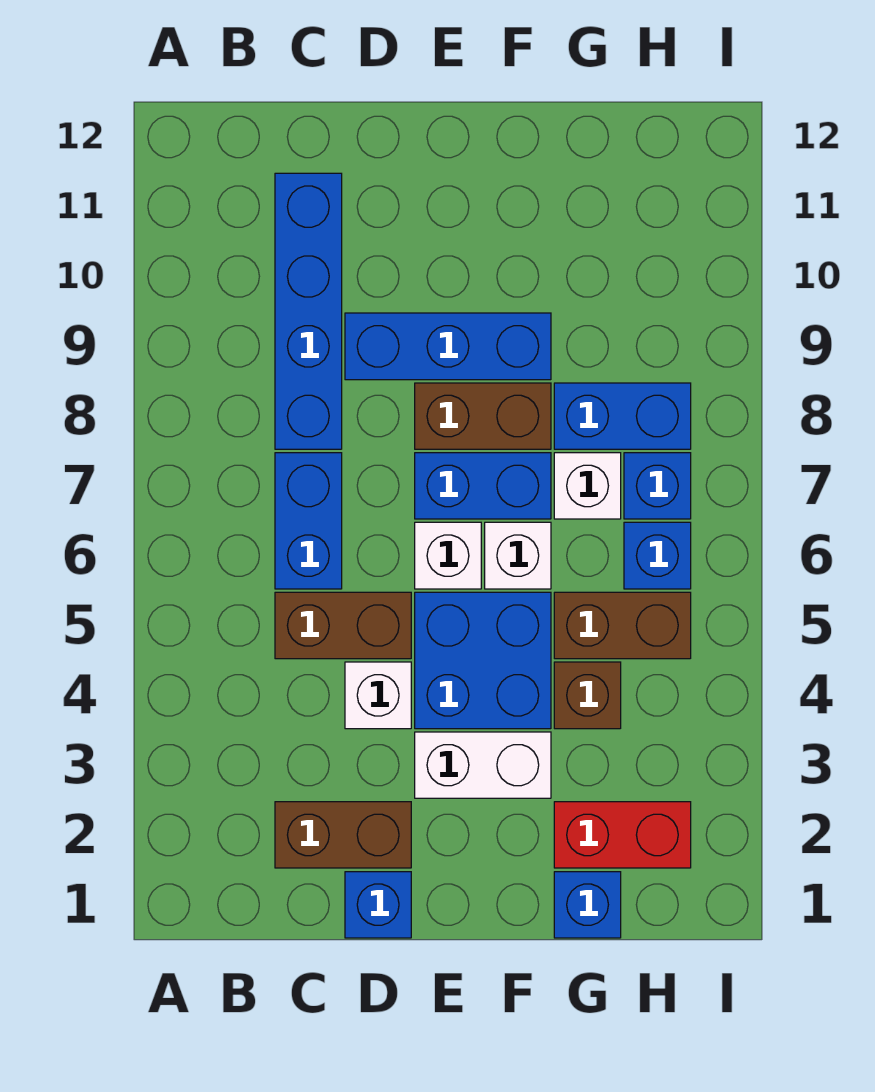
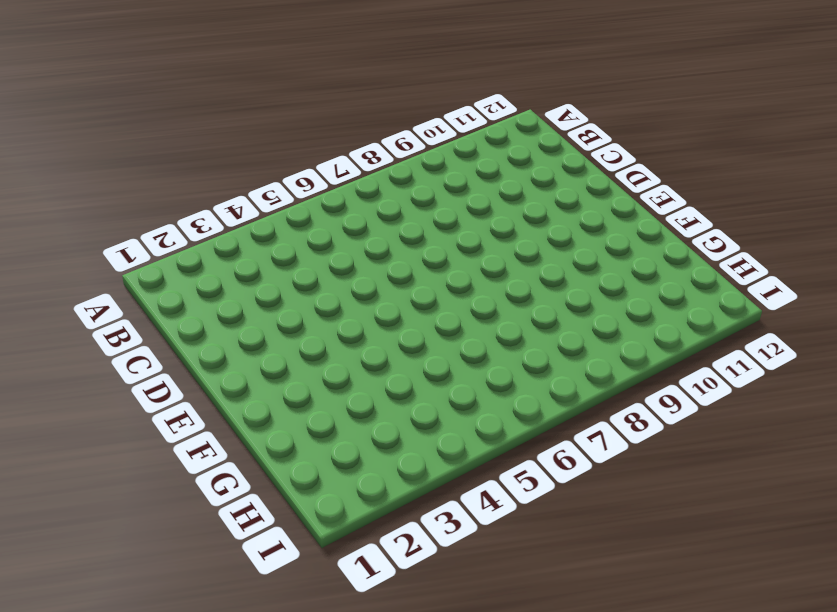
none -> brown 1x2 brick [275,802,411,868]
none -> brown 1x2 brick [275,592,411,659]
none -> blue 1x2 brick [275,453,342,589]

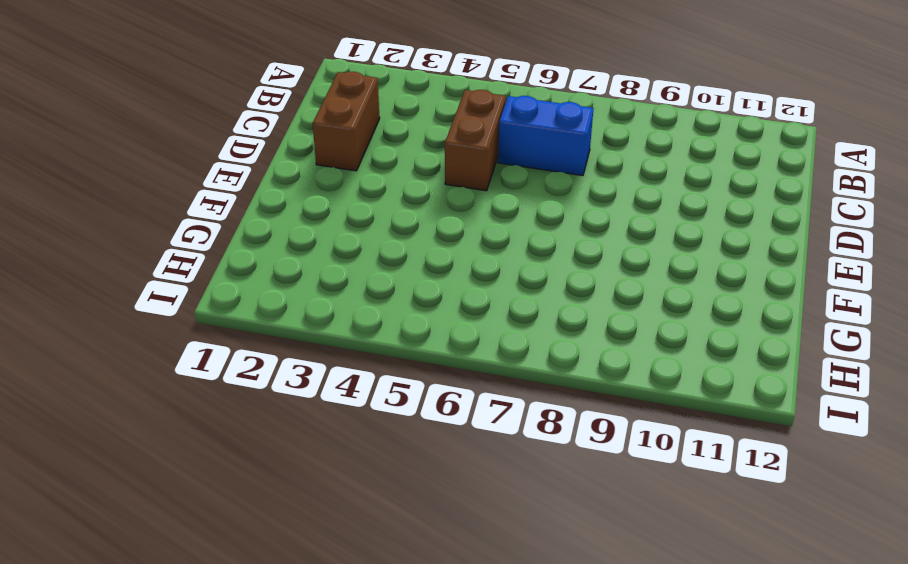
none -> blue 1x4 brick [275,173,342,449]
none -> blue 1x1 brick [345,872,411,938]
none -> white 1x1 brick [345,662,411,729]

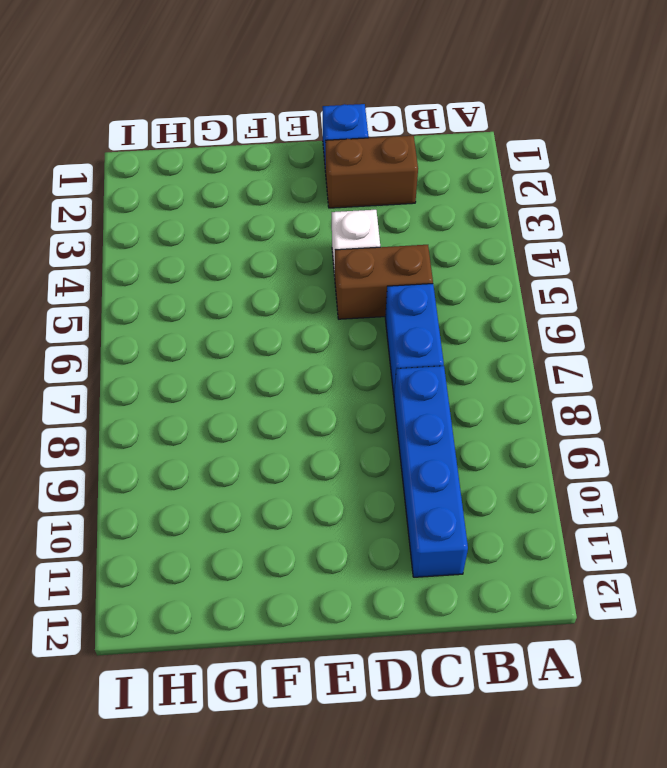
none -> blue 1x3 brick [345,313,551,380]
none -> white 1x2 brick [415,732,551,798]
none -> blue 2x2 brick [415,592,551,729]

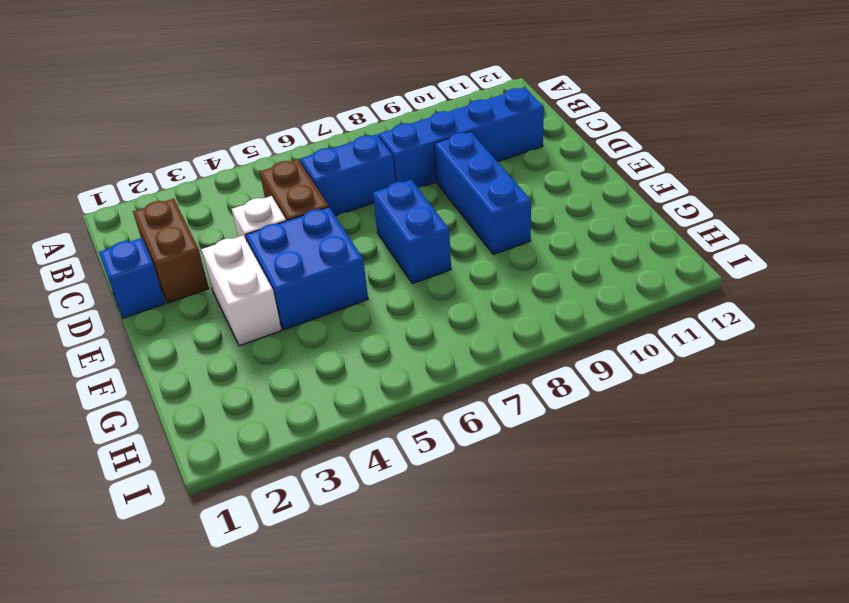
none -> white 1x1 brick [415,522,481,589]
none -> brown 1x2 brick [415,383,551,449]
none -> white 1x1 brick [485,522,551,589]

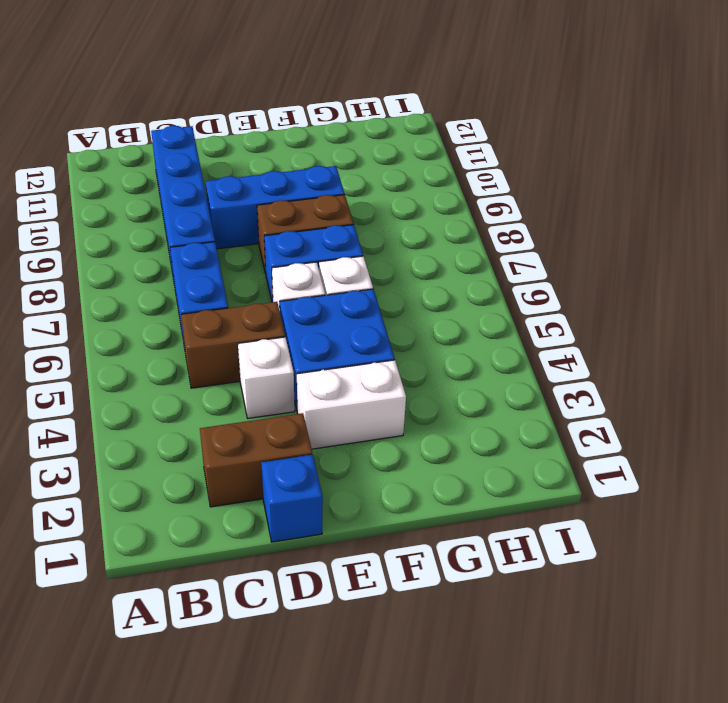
none -> blue 1x1 brick [554,872,621,938]
none -> red 1x2 brick [554,802,691,868]
none -> brown 1x1 brick [554,662,621,729]

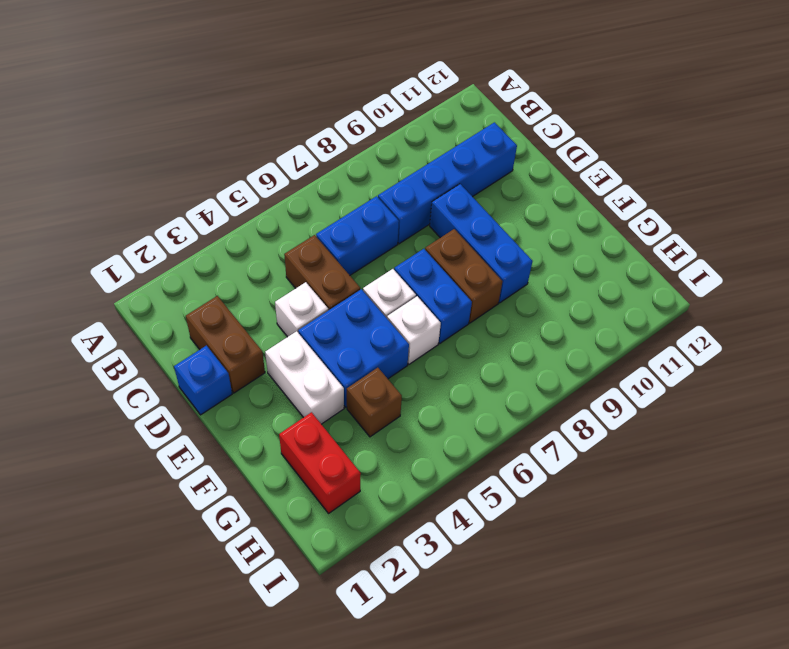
none -> blue 1x1 brick [554,872,621,938]
none -> brown 1x2 brick [554,592,691,659]
none -> white 1x1 brick [554,453,621,519]

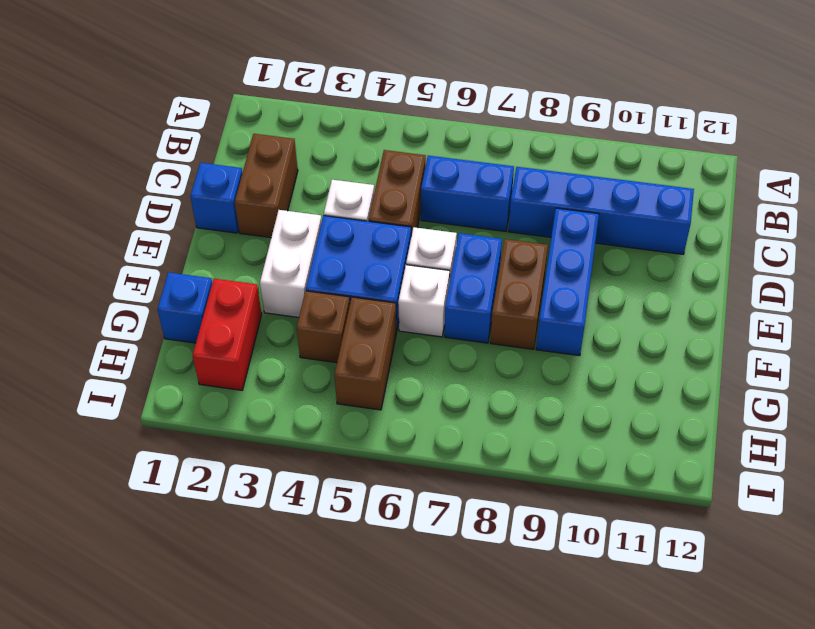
none -> white 1x1 brick [554,453,621,519]
none -> blue 1x2 brick [554,383,691,449]
none -> blue 1x1 brick [624,522,691,589]

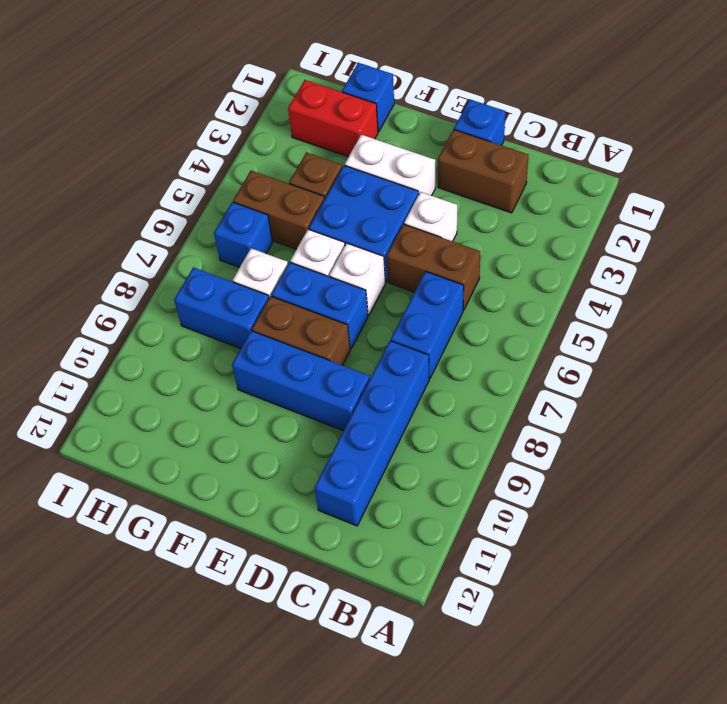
none -> blue 1x1 brick [624,453,691,519]

